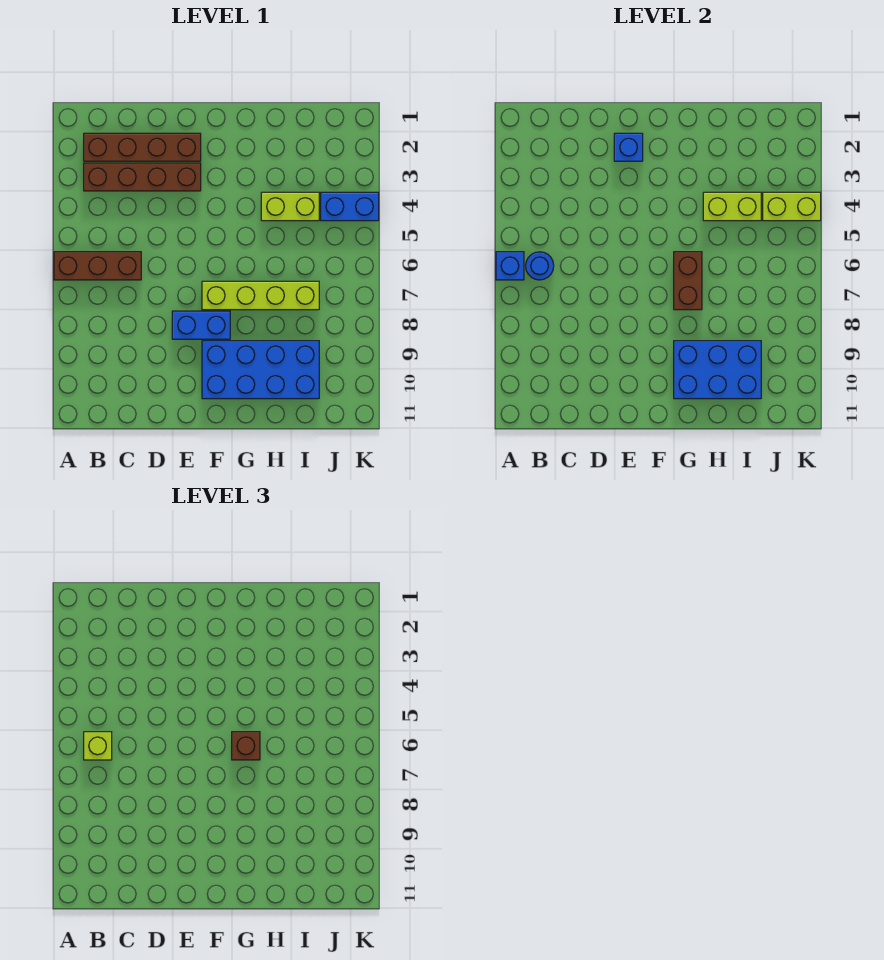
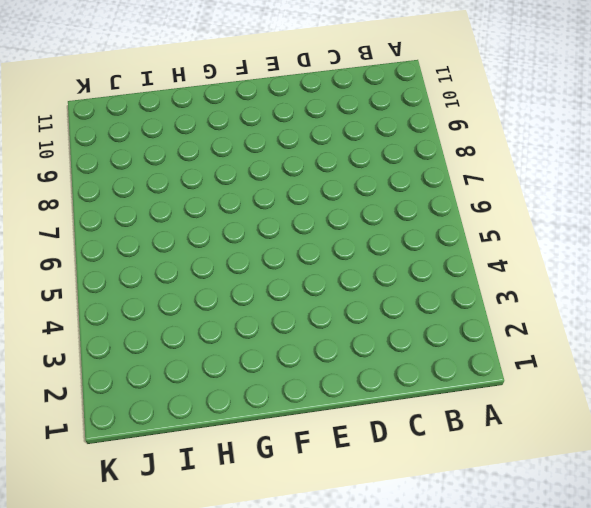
none -> brown 1x3 brick [54,252,141,280]
none -> brown 1x4 brick [84,133,201,161]
none -> brown 1x4 brick [84,163,201,191]

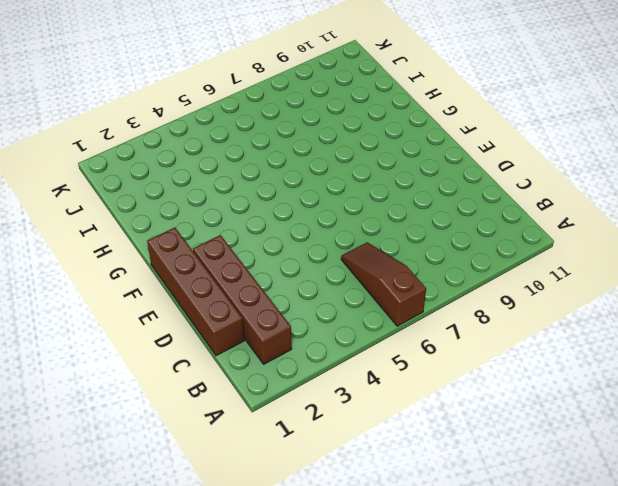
brown 1x3 slope [341,242,426,326] -> brown 1x3 brick [54,252,141,280]
brown 1x4 brick [147,227,244,356] -> brown 1x4 brick moved to [84,163,201,191]
none -> blue 1x2 brick [172,311,230,339]
none -> lime 1x4 brick [202,281,319,310]
none -> blue 2x4 brick [202,341,319,399]

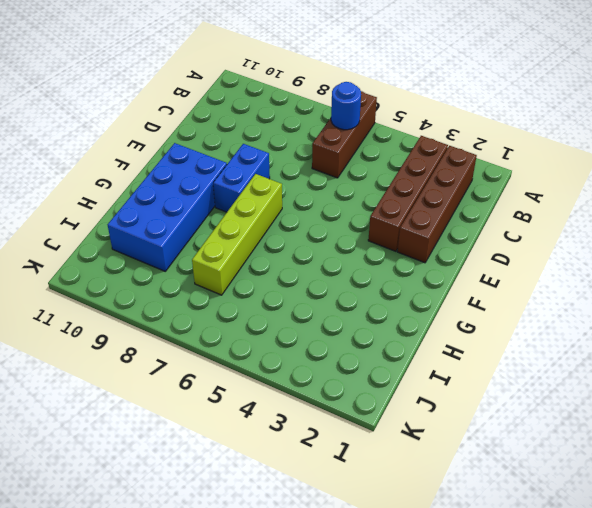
none -> lime 1x2 brick [261,192,319,221]
none -> blue 1x2 brick [321,192,379,221]
none -> blue 1x1 brick [496,252,524,280]

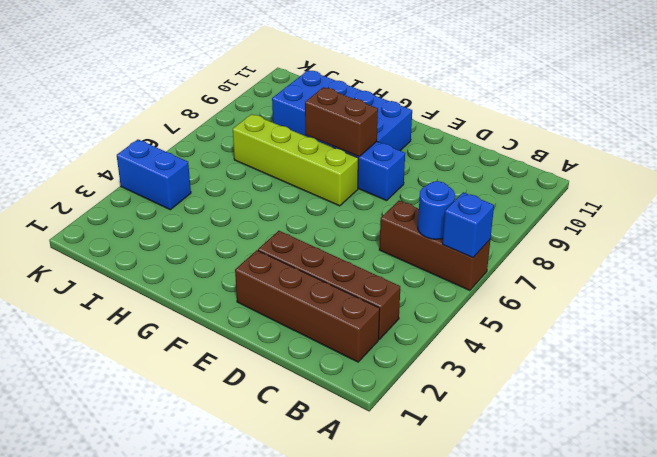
brown 1x2 brick [305,87,378,157] -> brown 1x2 brick turned to [674,252,702,310]
none -> lime 1x2 brick [261,192,319,221]
none -> blue 1x1 brick [614,133,643,161]
none -> blue 2x3 brick [674,341,761,399]

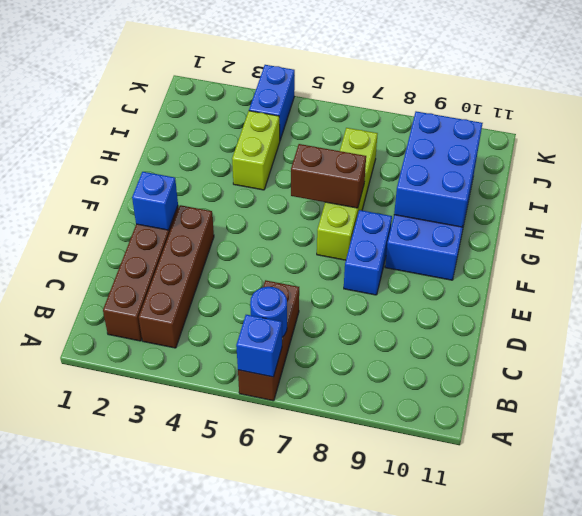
none -> lime 1x2 brick [703,192,761,221]
none -> lime 1x2 brick [763,192,821,221]
none -> lime 1x1 brick [84,732,112,760]

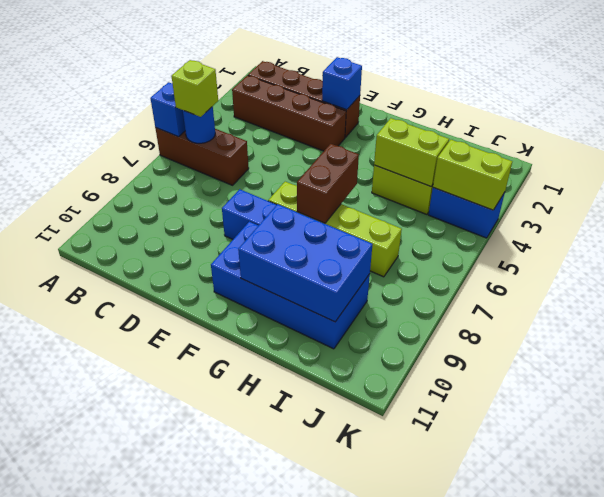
none -> brown 1x1 brick [232,732,260,760]

